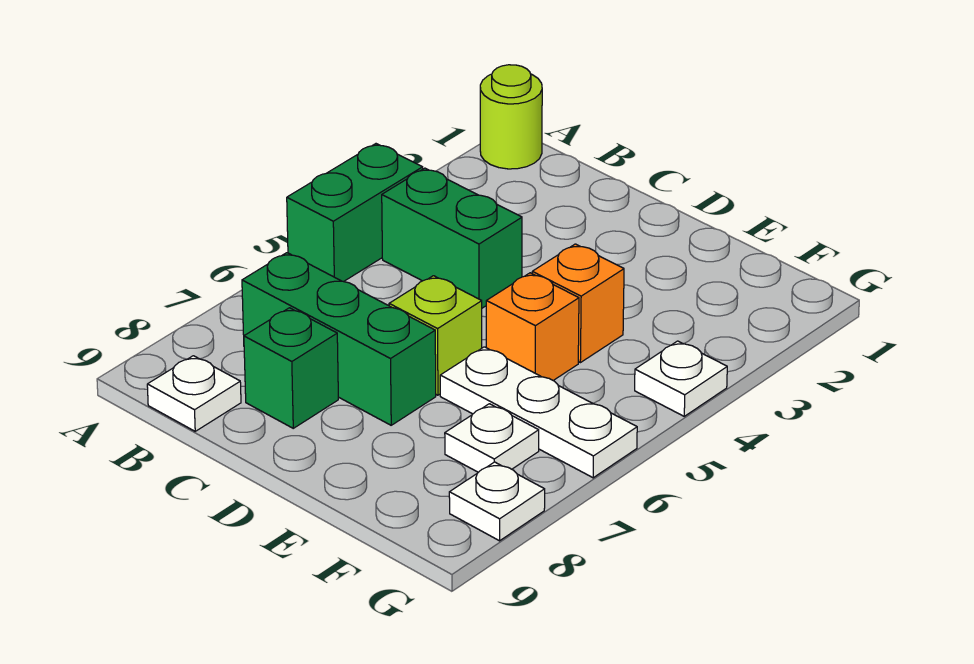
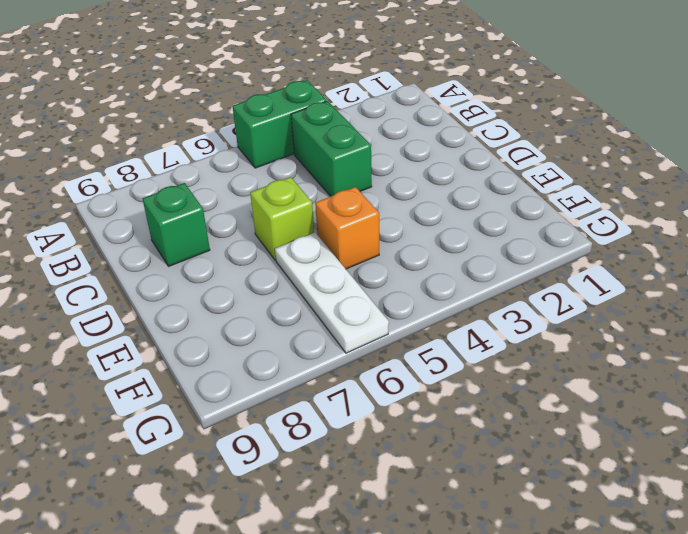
none -> lime 1x1 round brick [480,65,542,169]
none -> green 1x3 brick [242,253,436,425]
none -> white 1x1 plate [147,356,241,431]

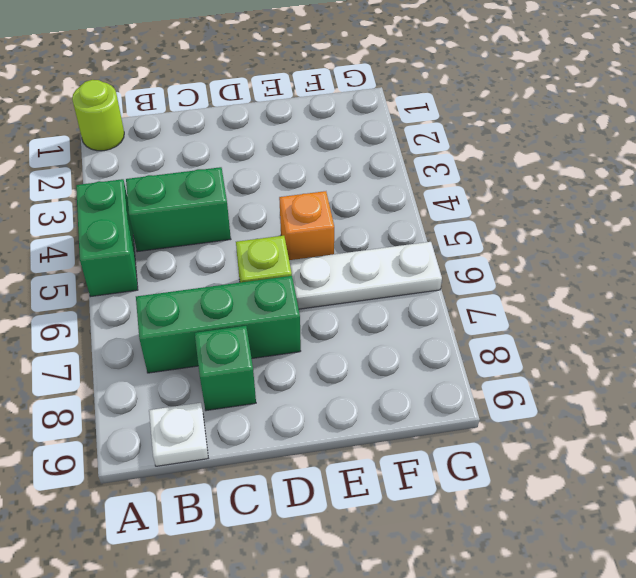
none -> orange 1x1 brick [532,244,624,363]
none -> white 1x1 plate [445,404,539,472]
none -> white 1x1 plate [635,341,727,416]

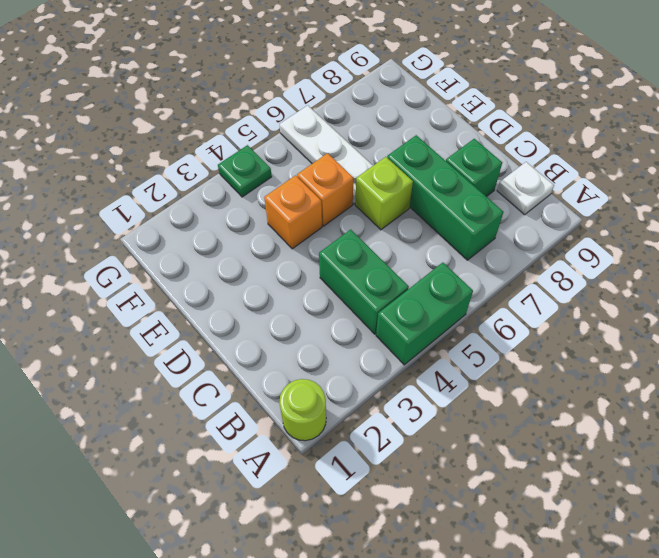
green 1x1 plate [218,145,272,197] -> white 1x1 plate [635,341,727,416]
none -> white 1x1 plate [445,404,539,472]
none -> white 1x1 plate [449,462,545,541]

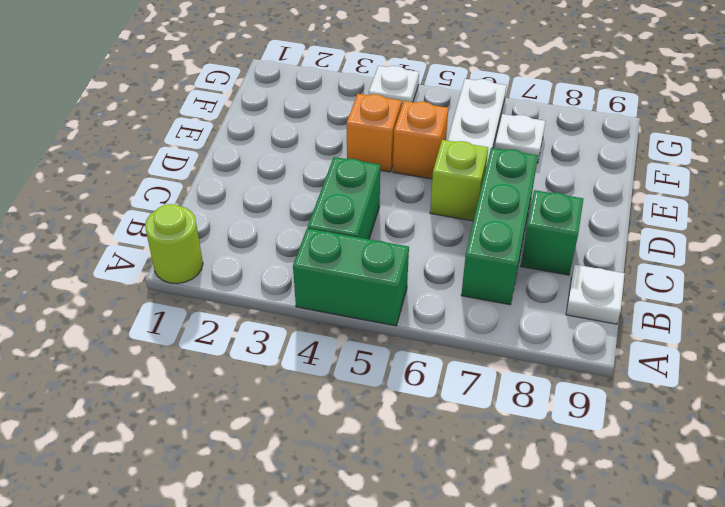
none -> white 1x1 plate [449,462,545,541]

